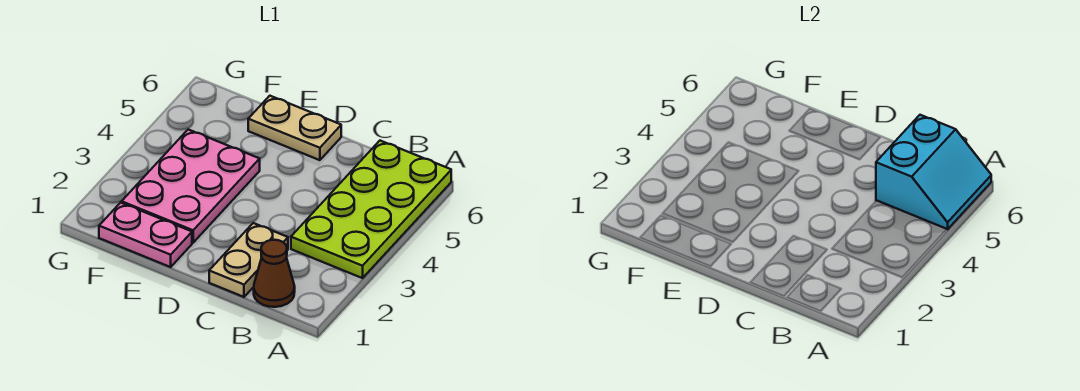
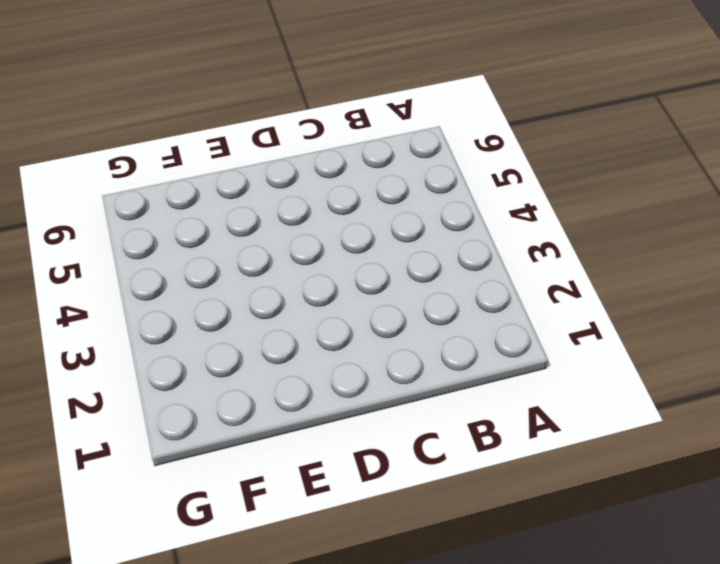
none -> lime 2x4 plate [291,141,451,278]
none -> brown 1x1 cone [254,240,295,307]

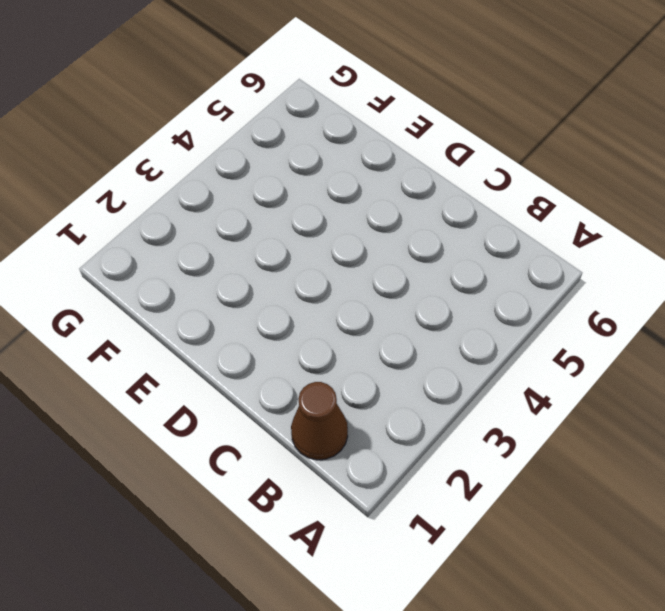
none -> lime 2x4 plate [291,141,451,278]
none -> tan 1x2 plate [209,223,288,297]

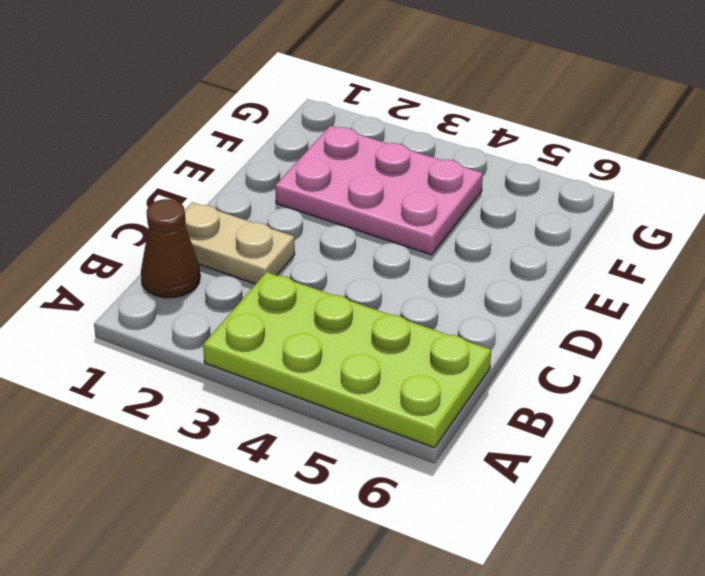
none -> tan 1x2 plate [248,96,341,160]
none -> pink 1x2 plate [99,203,192,267]

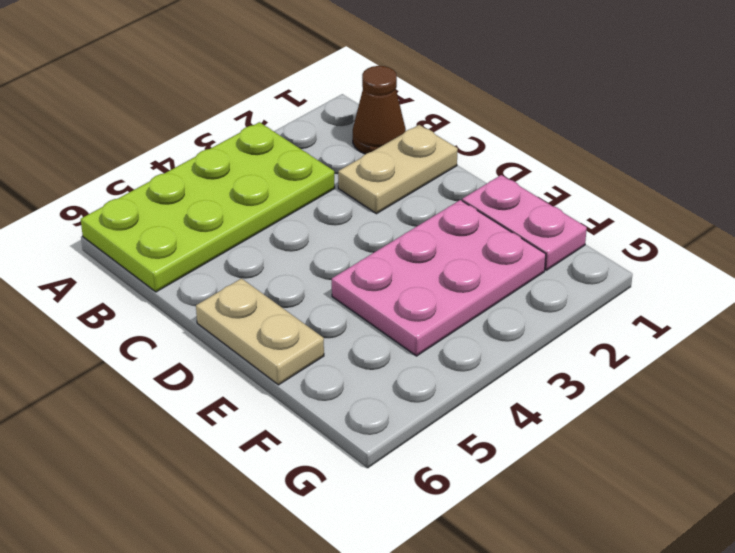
none -> cyan 2x2 slope [876,115,991,229]

